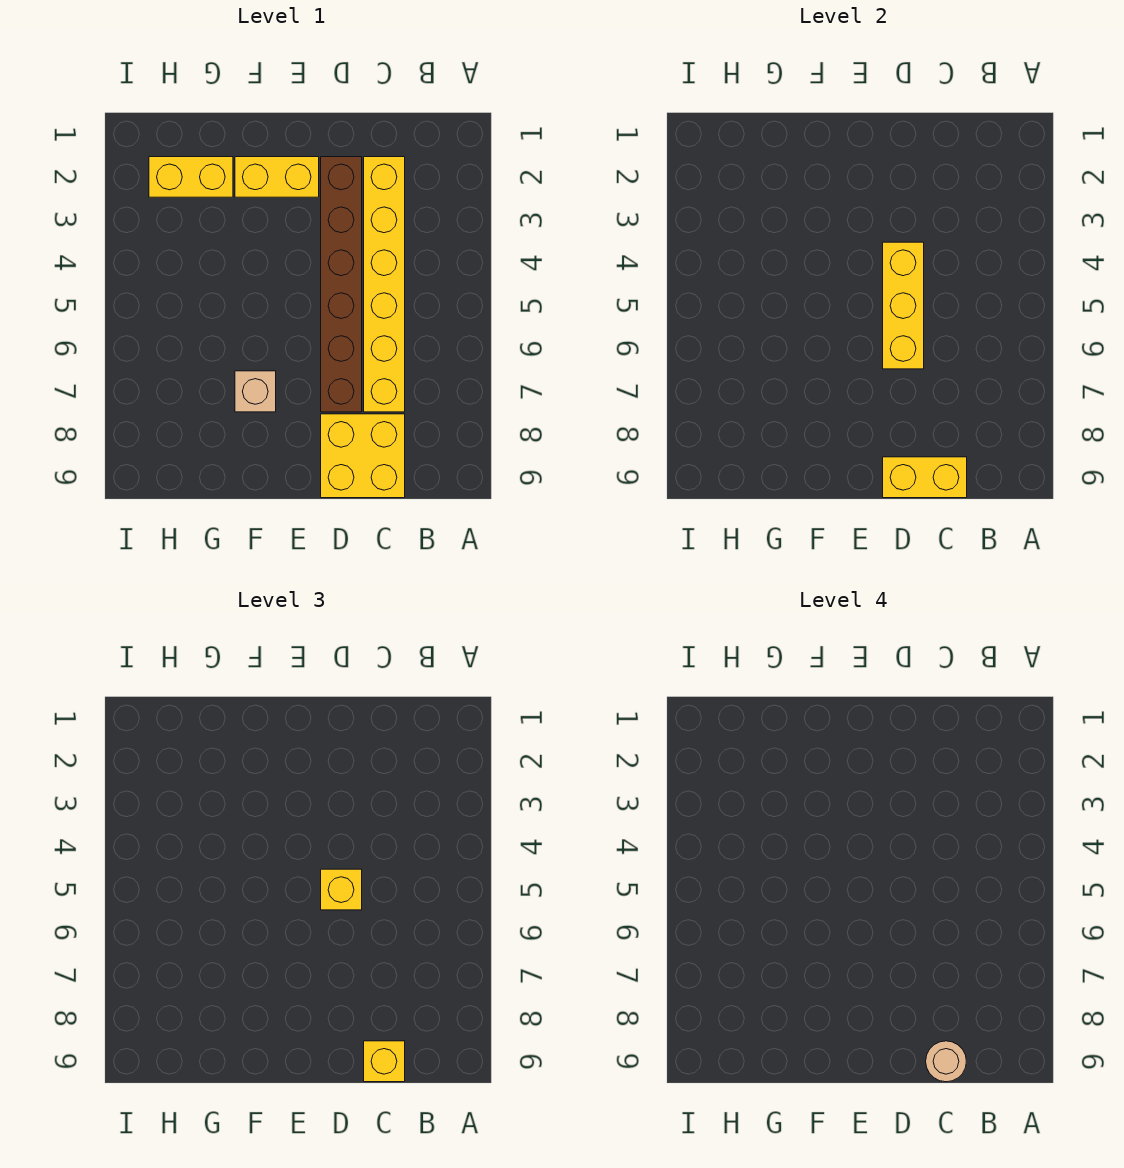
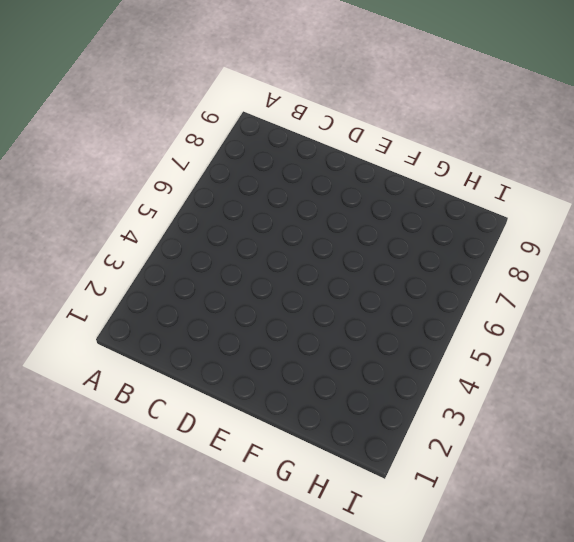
none -> yellow 1x6 brick [364,157,405,412]
none -> yellow 2x2 brick [321,414,405,498]

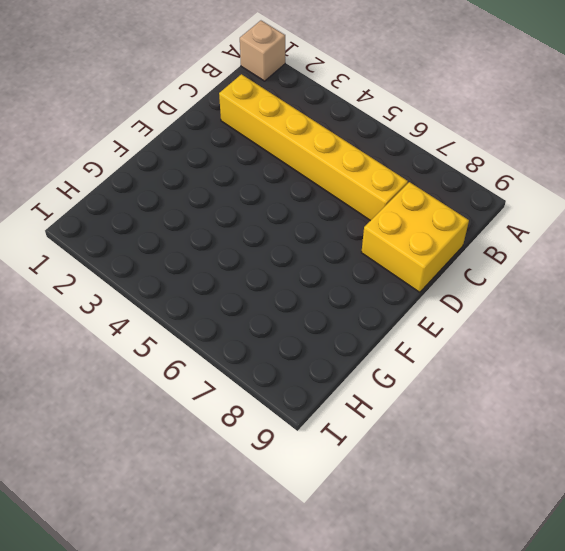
tan 1x1 brick [240,21,285,81] -> tan 1x1 brick moved to [235,371,276,412]
none -> brown 1x6 brick [321,157,362,412]
none -> yellow 1x2 brick [235,157,319,197]

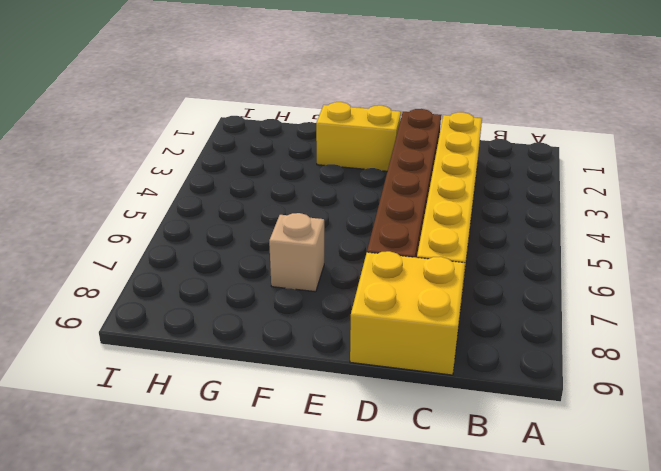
none -> yellow 1x2 brick [149,157,233,197]
none -> yellow 1x2 brick [883,457,967,498]

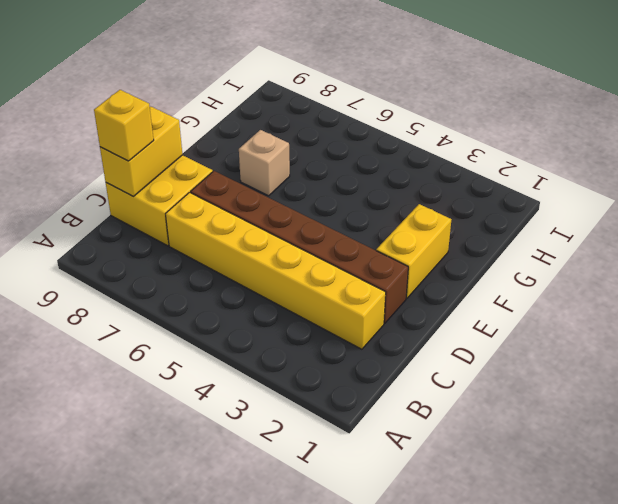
none -> yellow 1x2 brick [149,157,233,197]
none -> yellow 1x3 brick [883,242,924,369]

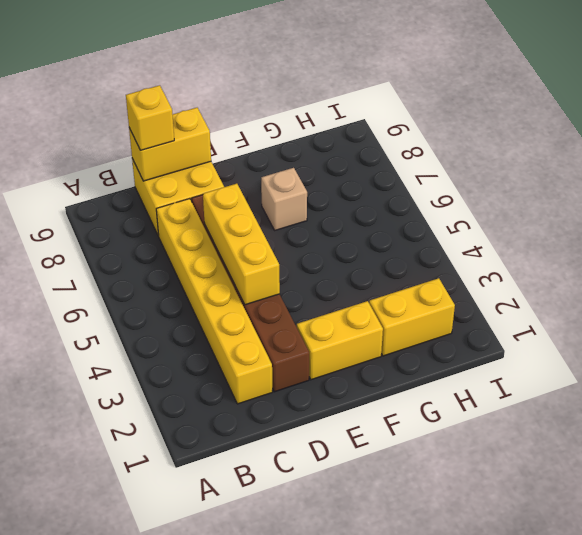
none -> yellow 1x1 brick [321,869,362,910]
none -> tan 1x1 round brick [926,1041,966,1082]

